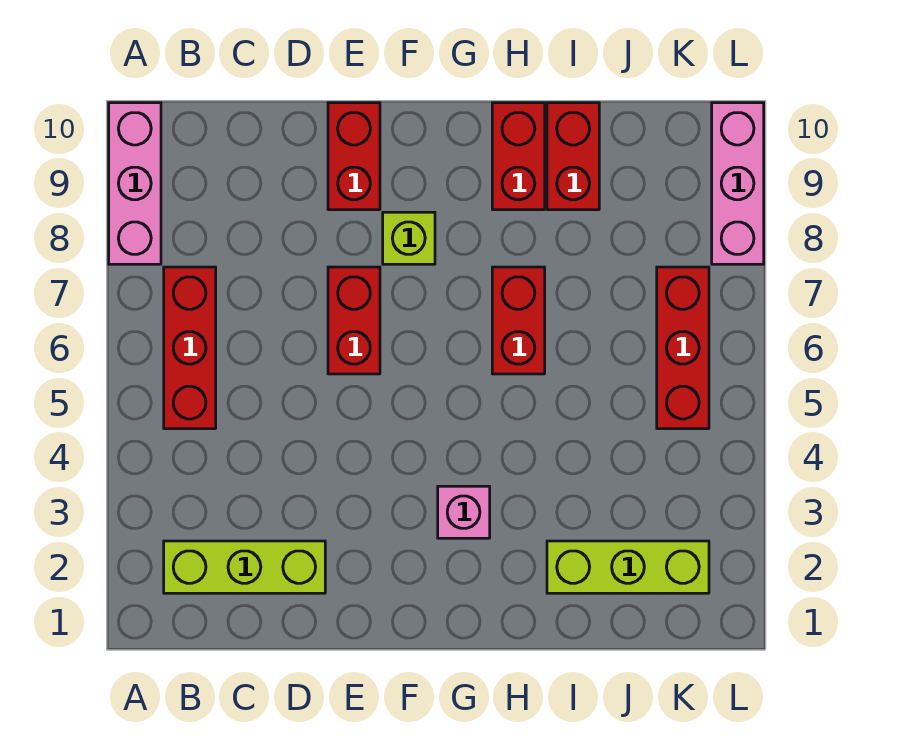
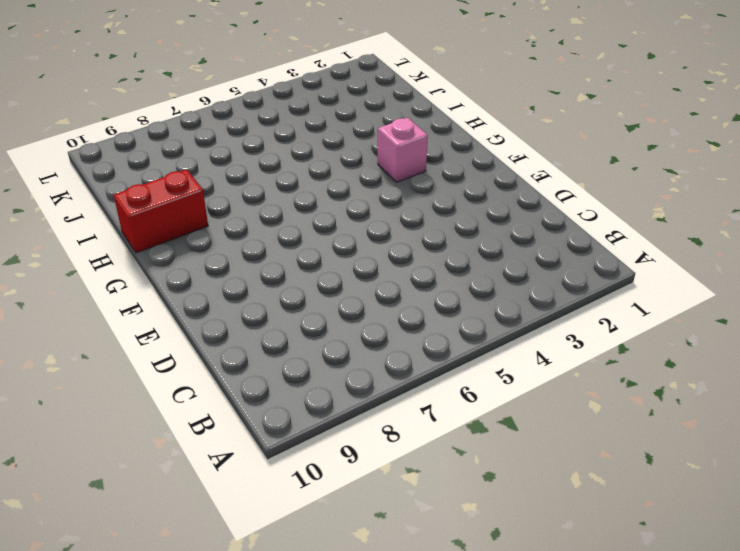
none -> pink 1x3 brick [109,103,161,264]
none -> lime 1x3 brick [164,541,325,593]
none -> red 1x3 brick [164,267,216,429]

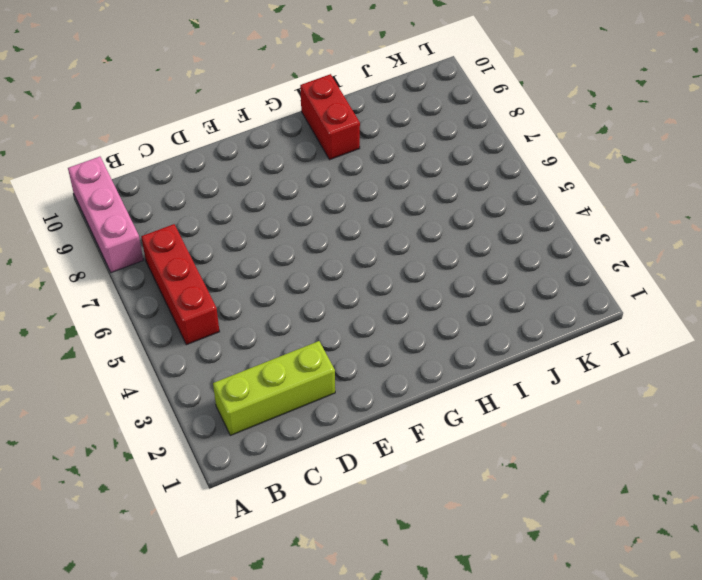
none -> red 1x2 brick [328,267,380,374]
none -> red 1x2 brick [328,103,380,210]
none -> lime 1x1 brick [383,212,435,264]

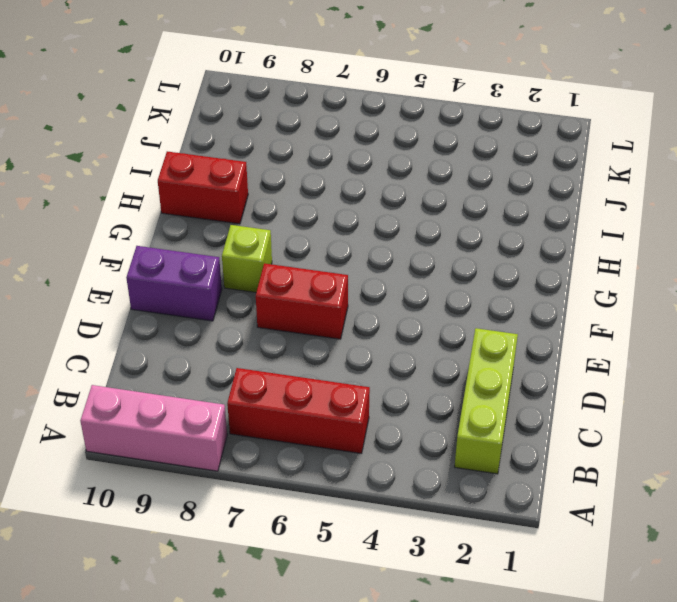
purple 1x2 brick [126,246,222,321] -> red 1x2 brick [328,103,380,210]
none -> pink 1x1 brick [438,486,490,538]
none -> red 1x2 brick [492,267,545,374]
none -> lime 1x3 brick [547,541,709,593]

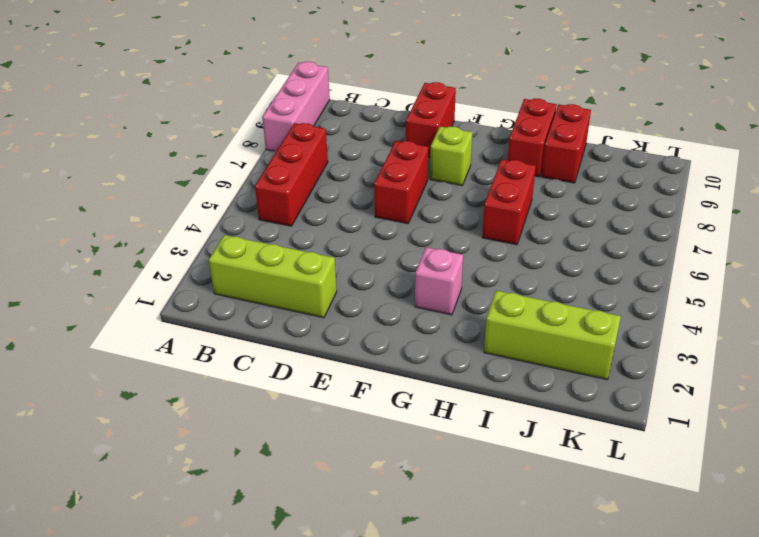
none -> red 1x3 brick [657,267,709,429]
none -> pink 1x3 brick [712,103,764,264]

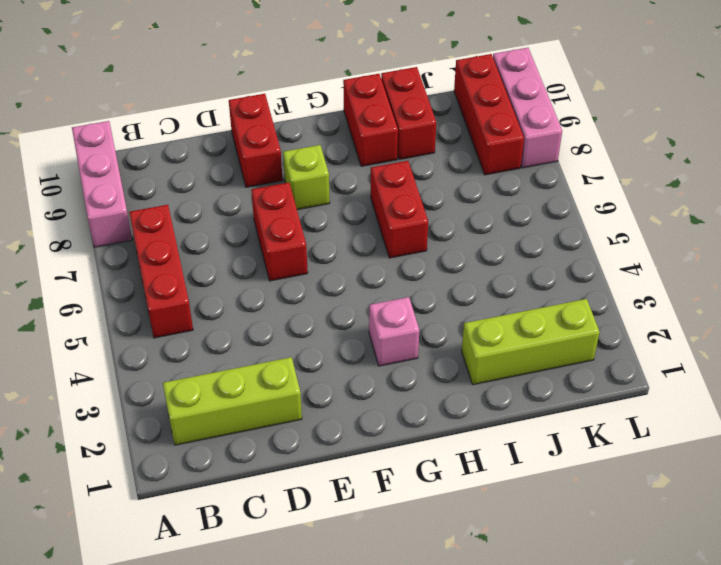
red 1x3 brick [454,54,524,175] -> red 1x3 brick moved to [657,267,709,429]

